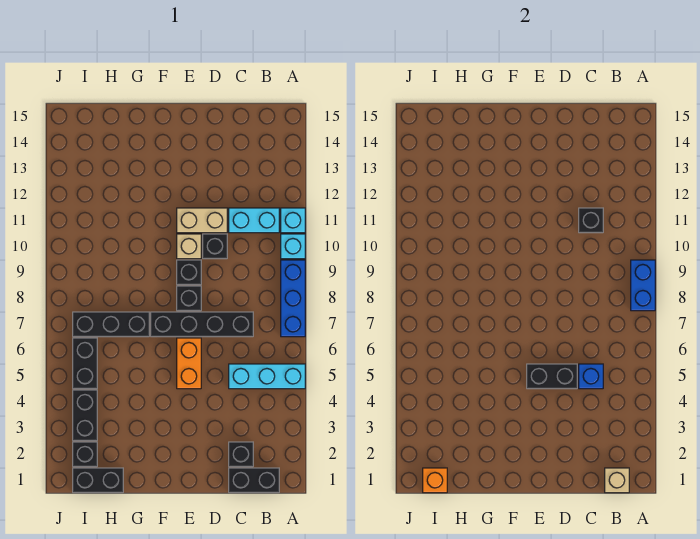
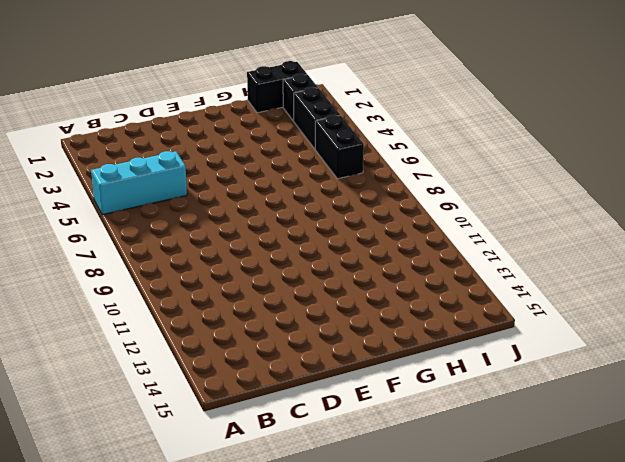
none -> blue 1x3 brick [281,260,305,337]
none -> cyan 1x1 brick [281,234,305,259]
none -> cyan 1x1 brick [281,208,305,233]

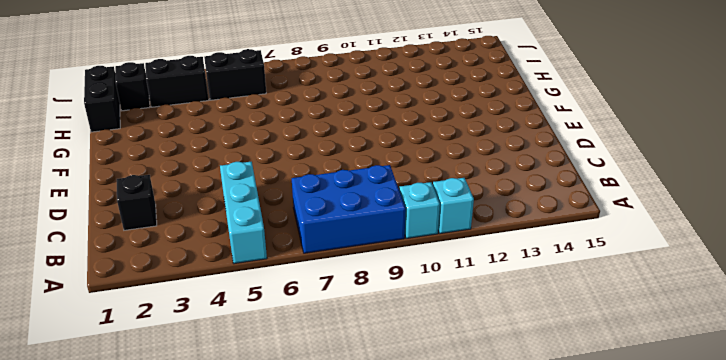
blue 2x3 brick [292,165,406,253] -> blue 1x3 brick [281,260,305,337]
none -> black 1x2 brick [229,468,279,493]
none -> cyan 1x2 brick [229,208,279,233]
none -> black 1x4 brick [151,312,253,337]

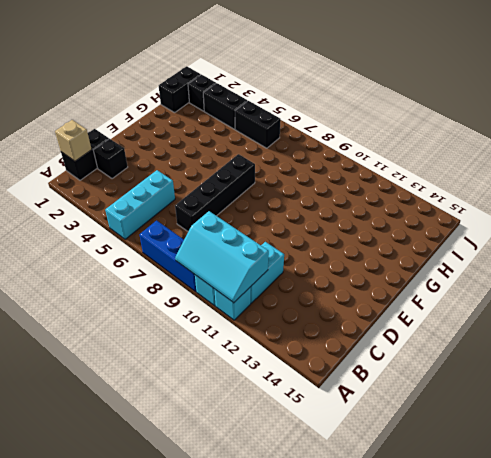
cyan 2x3 slope [175,211,269,303] -> blue 1x2 brick [631,260,655,311]
none -> black 1x1 brick [203,234,227,259]
none -> tan 1x2 brick [177,208,227,233]
none -> orange 1x2 brick [177,338,201,389]

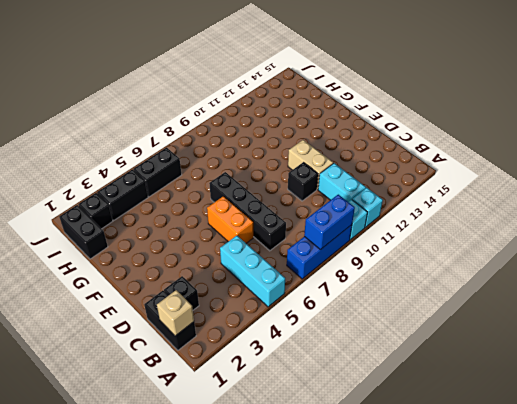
orange 1x2 brick [207,196,253,243] -> orange 1x2 brick turned to [177,338,201,389]
none -> black 1x1 brick [177,286,201,311]
none -> black 1x1 brick [177,260,201,285]
none -> tan 1x1 brick [177,234,201,259]

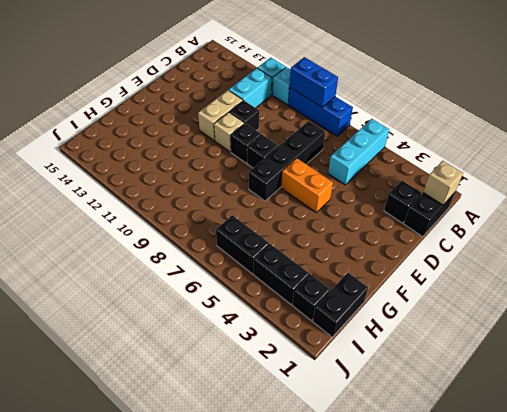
none -> black 1x3 brick [73,312,149,337]
none -> blue 1x1 brick [579,364,603,389]
none -> black 1x1 brick [579,208,603,233]

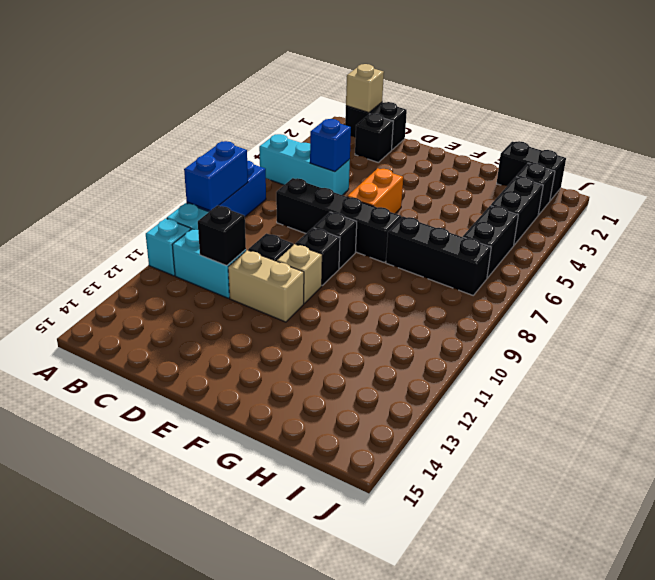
none -> black 1x2 brick [527,364,577,389]
none -> orange 1x1 brick [423,468,447,493]

